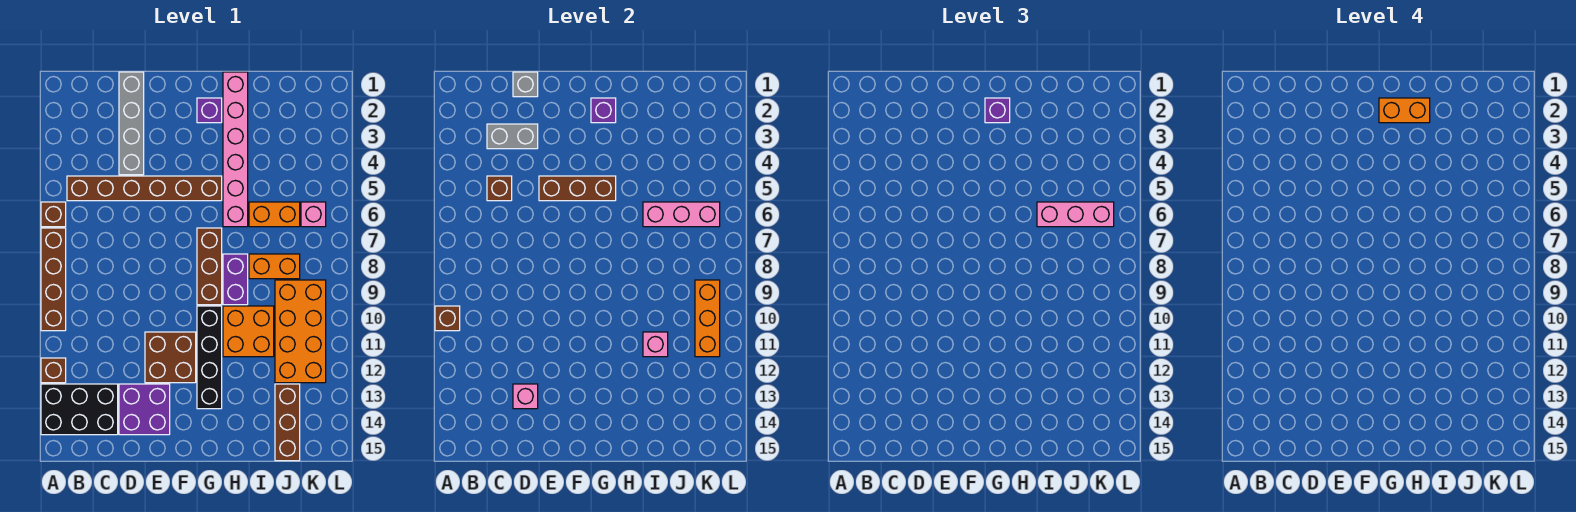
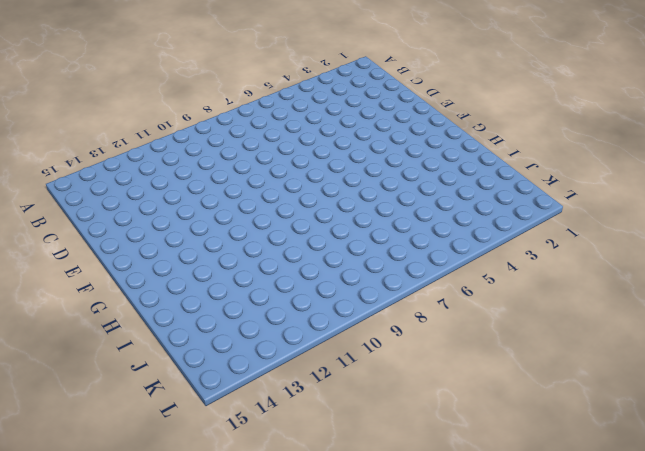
none -> brown 1x1 brick [41,202,66,227]
none -> brown 1x4 brick [41,228,66,331]
none -> brown 1x1 brick [41,358,66,383]
none -> black 2x3 brick [41,384,118,435]

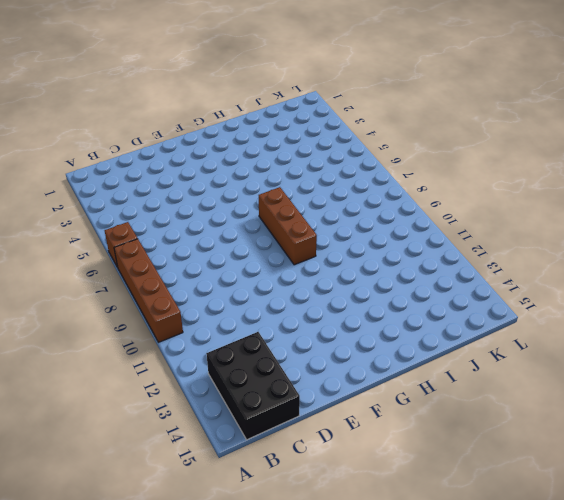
black 2x3 brick [206,332,300,440] -> black 2x3 brick turned to [41,384,118,435]
none -> brown 1x1 brick [41,358,66,383]
none -> brown 1x6 brick [67,176,222,201]
none -> grey 1x4 brick [119,72,144,175]
none -> purple 2x2 brick [119,384,170,435]

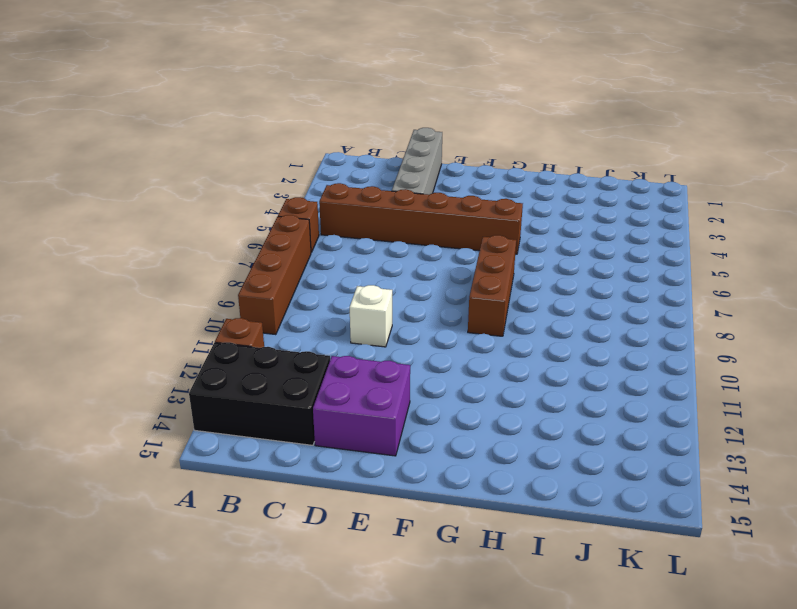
white 1x1 brick [350,285,392,347] -> none
none -> brown 2x2 brick [145,332,196,383]
none -> purple 1x1 brick [197,98,222,123]
none -> black 1x4 brick [197,306,222,409]
none -> pink 1x6 brick [223,72,248,227]

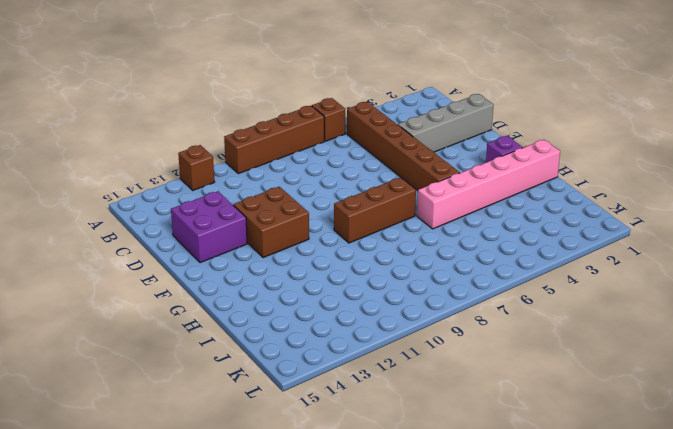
none -> black 2x3 brick [41,384,118,435]
none -> black 1x4 brick [197,306,222,409]
none -> purple 1x2 brick [223,254,248,305]
none -> orange 2x2 brick [223,306,274,357]

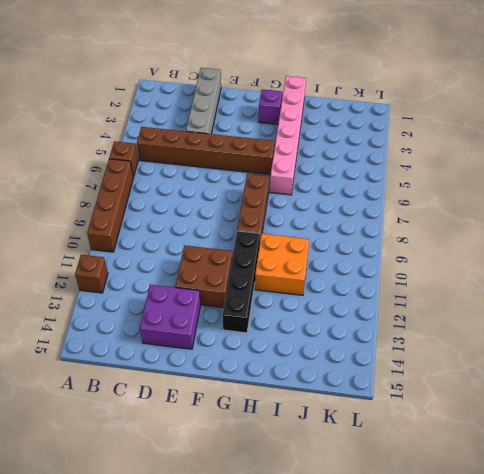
none -> black 2x3 brick [41,384,118,435]
none -> purple 1x2 brick [223,254,248,305]
none -> orange 1x2 brick [249,202,300,227]
none -> orange 1x2 brick [249,254,300,279]

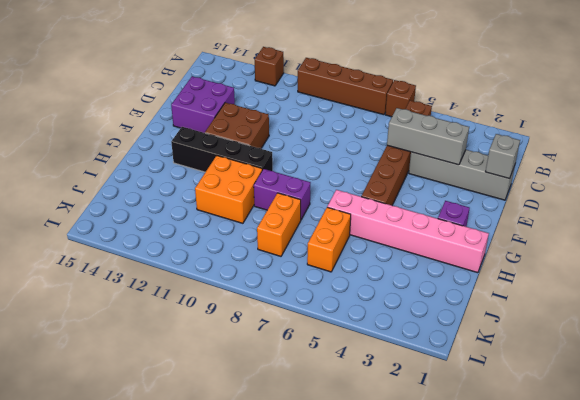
grey 1x3 brick [387,108,469,165] -> grey 1x2 brick [487,124,538,149]
none -> black 2x3 brick [41,384,118,435]
none -> brown 1x3 brick [197,228,222,305]
none -> orange 2x4 brick [275,280,326,383]
none -> brown 1x3 brick [275,384,300,461]

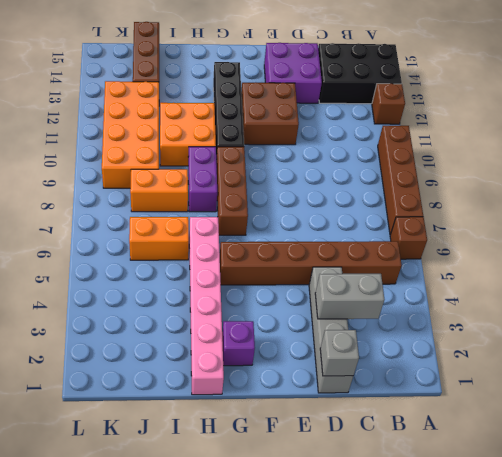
none -> pink 1x1 brick [301,202,326,227]
none -> brown 1x1 brick [435,306,460,331]
none -> brown 1x1 brick [487,176,512,201]
none -> pink 1x1 brick [513,384,538,409]

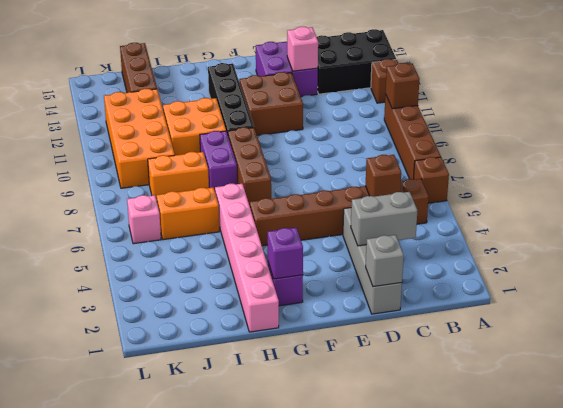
none -> brown 1x3 brick [539,176,616,201]
none -> pink 1x3 brick [643,202,720,227]
none -> pink 1x1 brick [643,332,668,357]
none -> orange 1x3 brick [695,280,720,357]

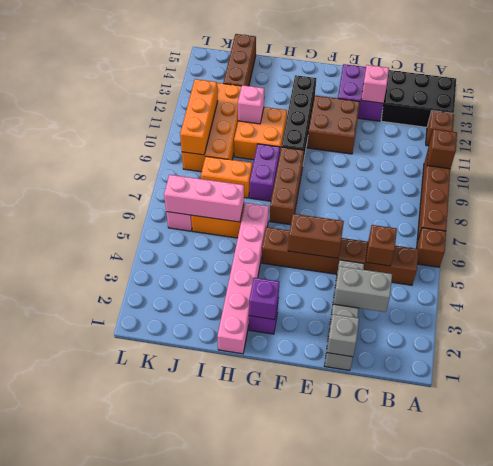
brown 1x2 brick [288,214,344,258] -> brown 1x3 brick [539,176,616,201]
none -> purple 1x1 brick [985,98,1010,123]
none -> pink 1x3 brick [1037,202,1114,227]
none -> orange 1x2 brick [1379,98,1430,123]

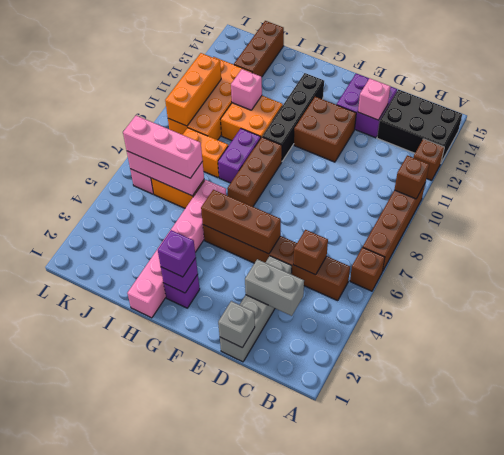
none -> orange 1x2 brick [1379,98,1430,123]

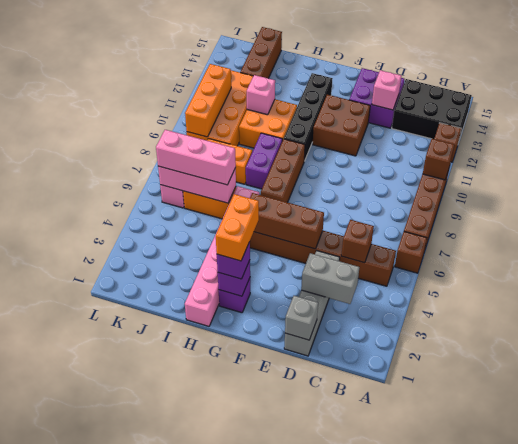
orange 1x2 brick [216,194,259,261] -> orange 1x2 brick turned to [1379,98,1430,123]

